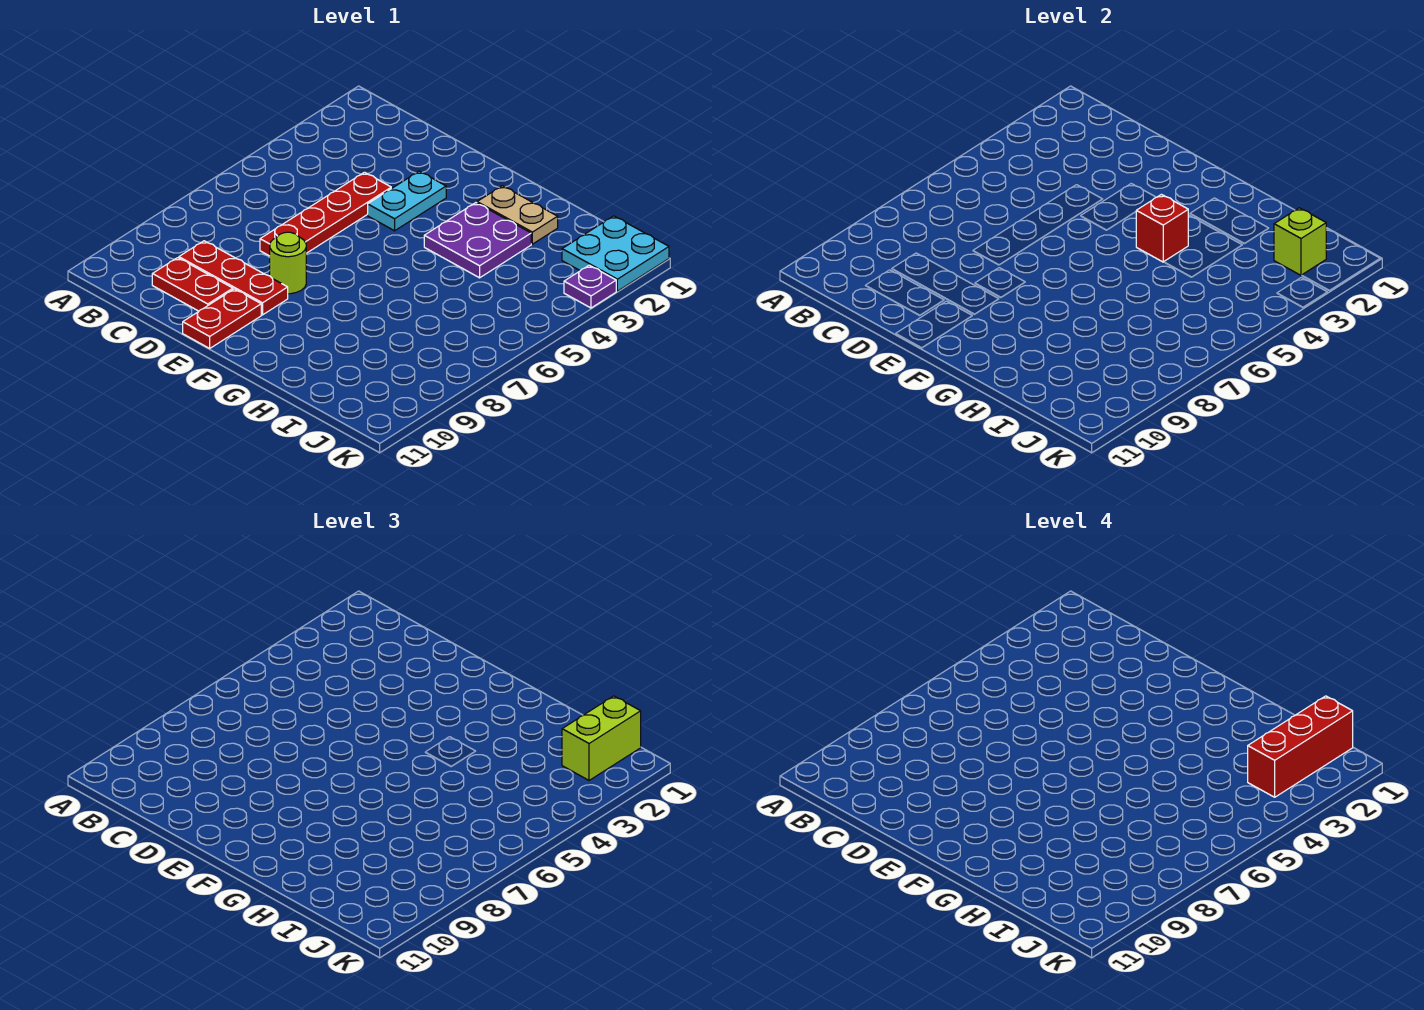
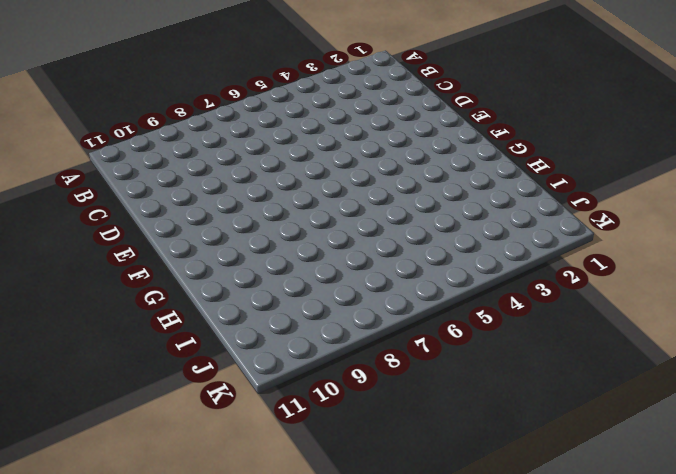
none -> red 1x3 plate [179,241,288,315]
none -> red 1x2 plate [152,258,233,311]
none -> red 1x4 plate [260,172,391,256]

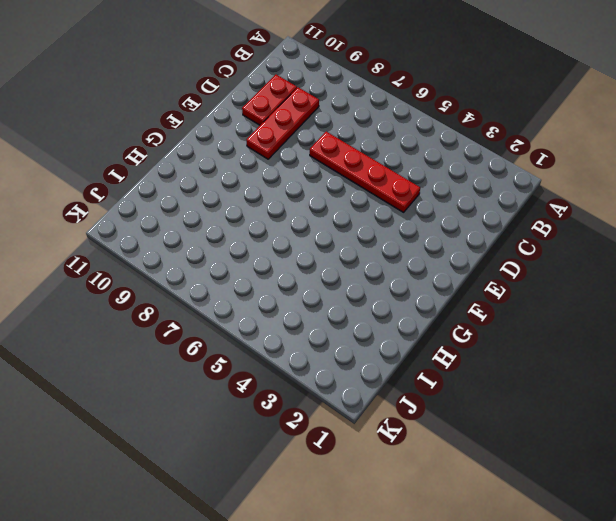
none -> cyan 1x2 plate [368,171,446,231]
none -> lime 1x1 round brick [270,232,306,294]
none -> red 1x2 plate [183,289,261,348]

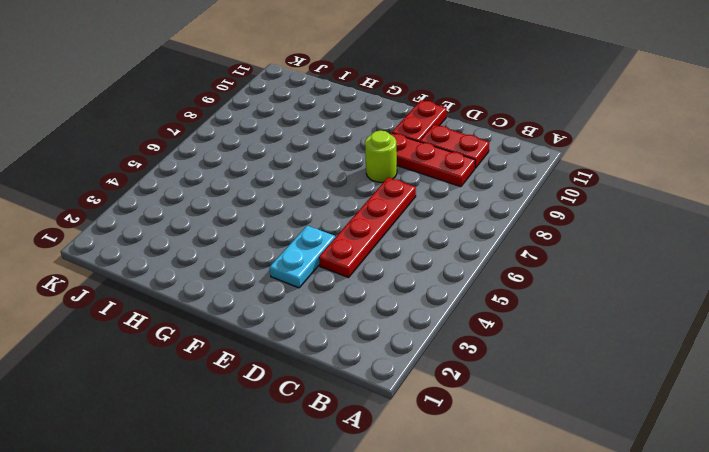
none -> tan 1x2 plate [477,186,558,244]
none -> purple 2x2 plate [424,203,531,278]
none -> cyan 2x2 plate [562,216,669,291]

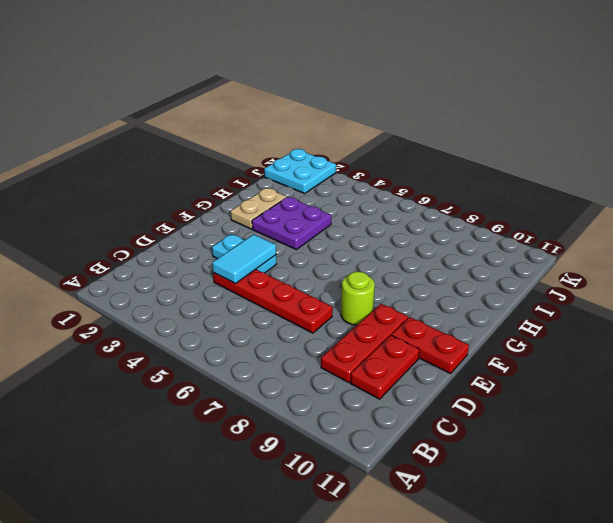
cyan 1x2 tile [212,234,276,284] -> none
none -> purple 1x1 plate [564,265,616,308]
none -> red 1x1 brick [1136,194,1188,262]
none -> lime 1x1 brick [1274,208,1326,275]

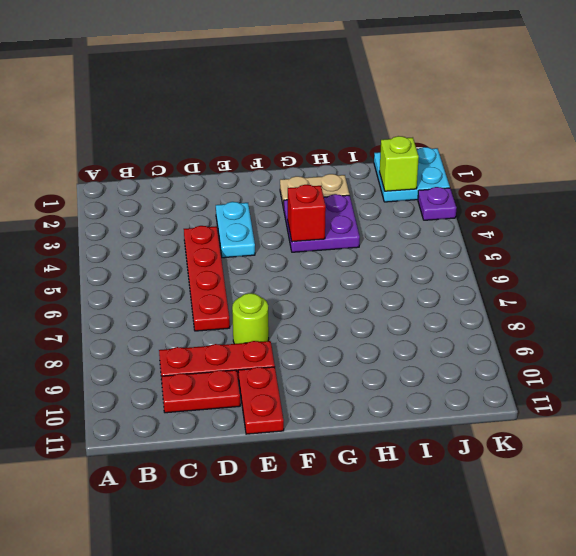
none -> lime 1x2 brick [562,696,641,780]
none -> red 1x3 brick [1248,696,1353,797]

